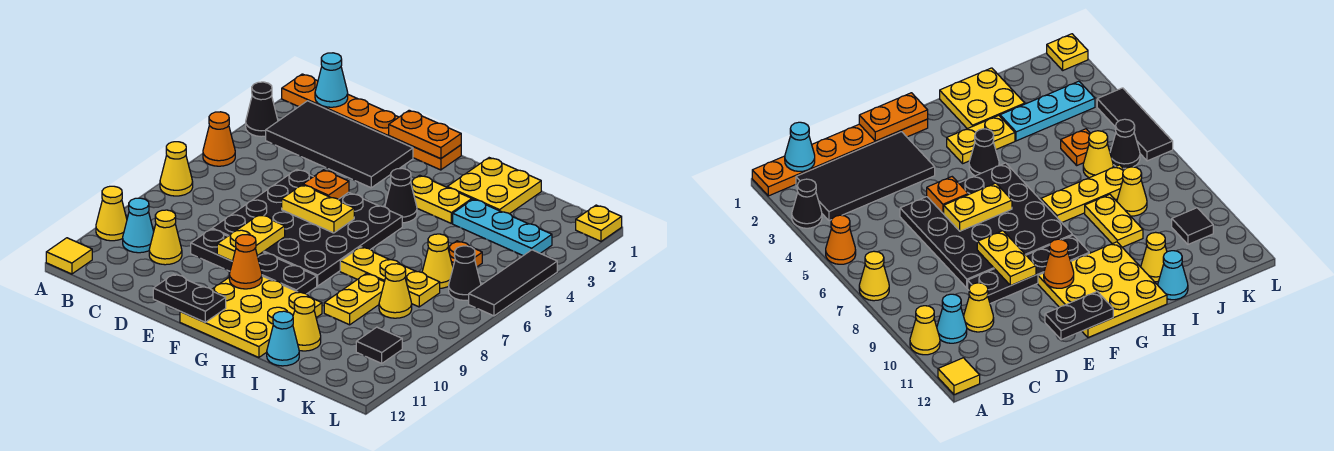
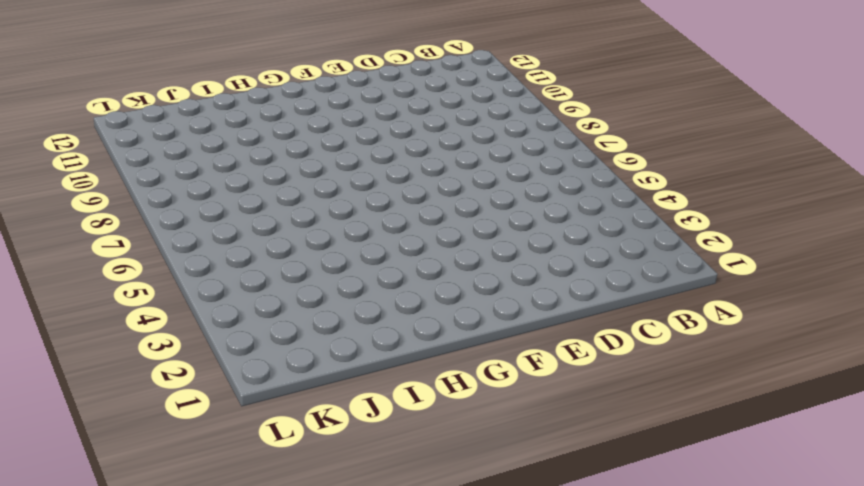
none -> orange 1x6 plate [282,74,461,170]
none -> black 1x1 cone [246,82,278,137]
none -> orange 1x1 cone [203,112,235,166]
none -> yellow 1x1 cone [160,142,193,196]

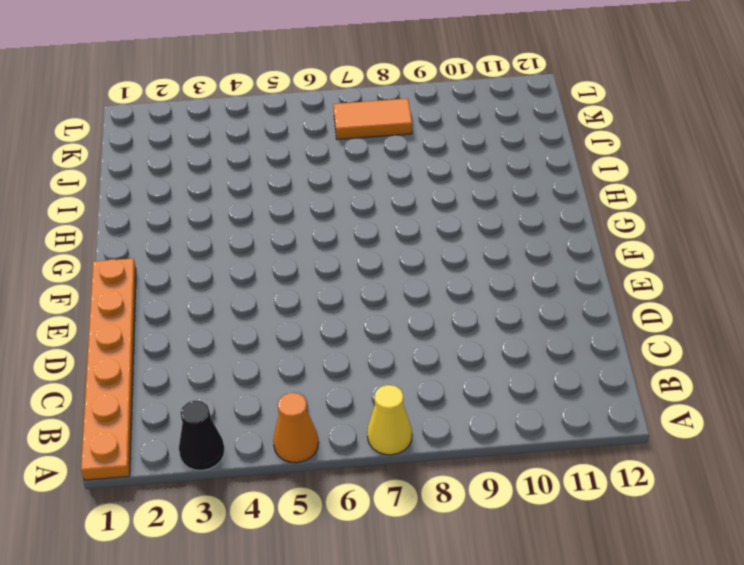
orange 1x2 tile [333,98,412,139] -> none
none -> yellow 1x1 cone [96,186,127,241]
none -> yellow 1x1 tile [46,238,92,274]
none -> black 2x4 tile [266,101,413,188]
none -> cyan 1x1 cone [123,198,154,253]

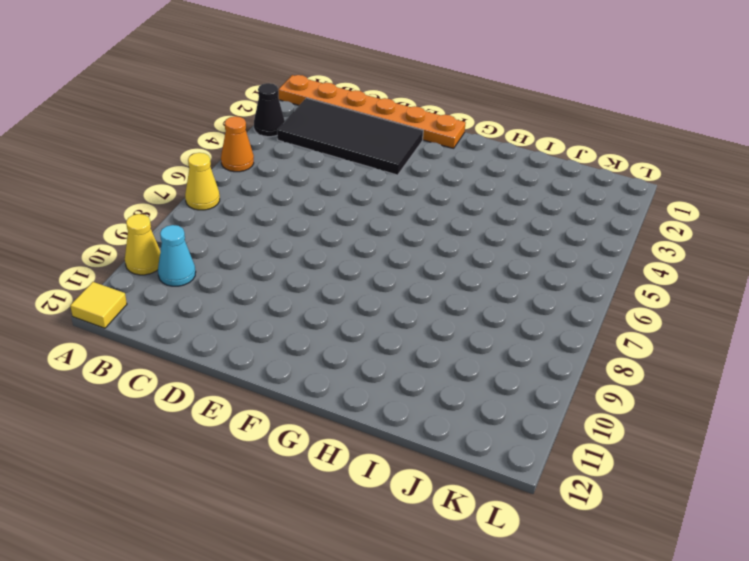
none -> yellow 1x1 cone [149,210,182,265]
none -> black 4x4 plate [212,169,402,286]
none -> black 1x4 plate [191,229,317,294]
none -> yellow 3x3 plate [180,276,322,358]

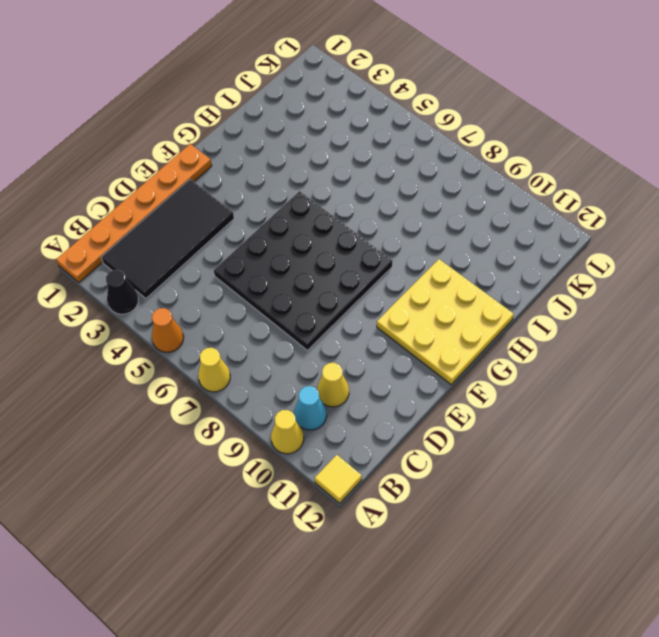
none -> black 1x4 plate [191,229,317,294]
none -> yellow 1x2 plate [411,175,472,223]
none -> black 1x1 cone [385,168,417,223]
none -> yellow 2x2 plate [447,158,541,214]

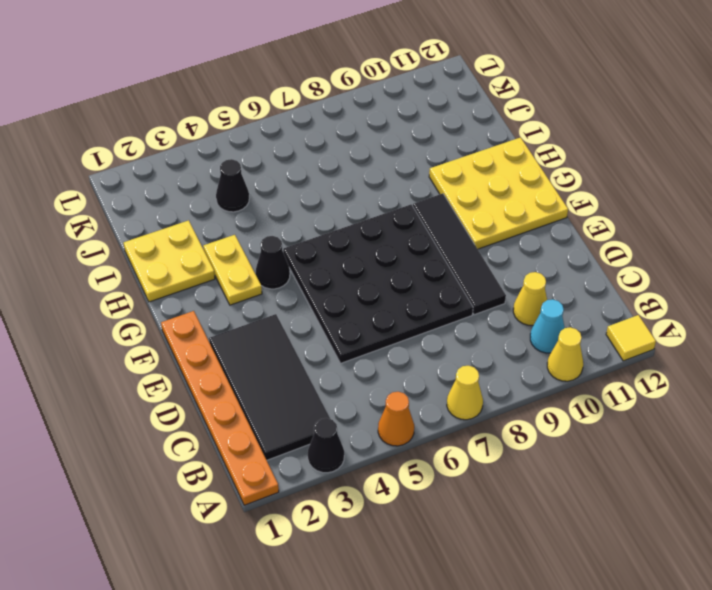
black 1x4 tile [413,194,506,315] -> black 1x4 plate [191,229,317,294]
black 1x1 cone [216,159,249,212] -> black 1x1 cone moved to [449,246,481,300]
none -> yellow 1x3 plate [340,247,440,307]
none -> cyan 1x3 plate [453,199,552,256]
none -> yellow 1x2 plate [324,274,384,325]
none -> yellow 1x1 cone [293,297,321,351]

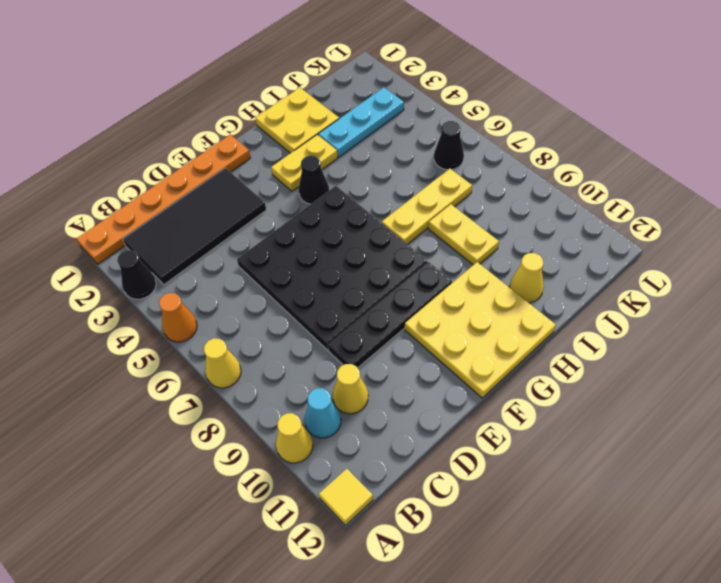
none -> cyan 1x1 cone [267,311,299,366]
none -> orange 1x1 plate [448,241,482,267]
none -> yellow 1x1 cone [422,234,453,288]
none -> yellow 1x1 cone [379,264,412,318]

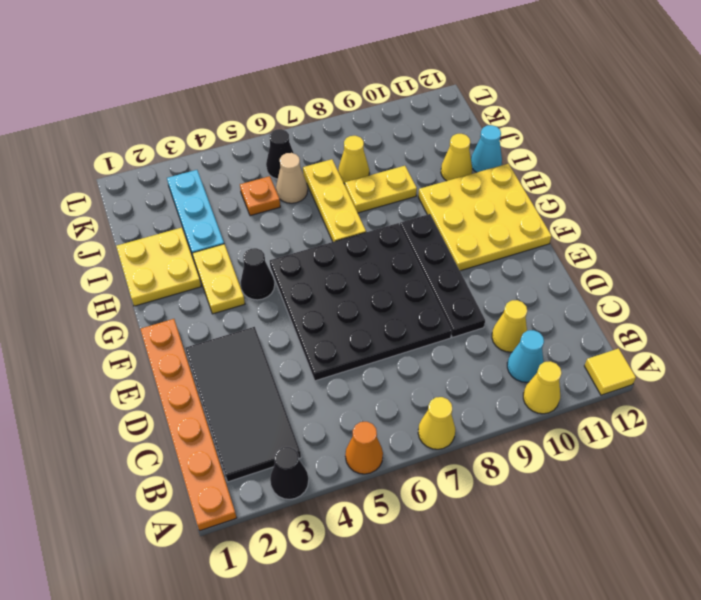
tan 1x1 cone [276,153,308,203] -> yellow 1x1 cone [422,234,453,288]
none -> black 1x1 tile [356,327,402,363]
none -> yellow 1x1 plate [576,205,622,241]
none -> black 1x3 tile [469,250,557,316]
none -> cyan 1x1 cone [315,53,348,107]

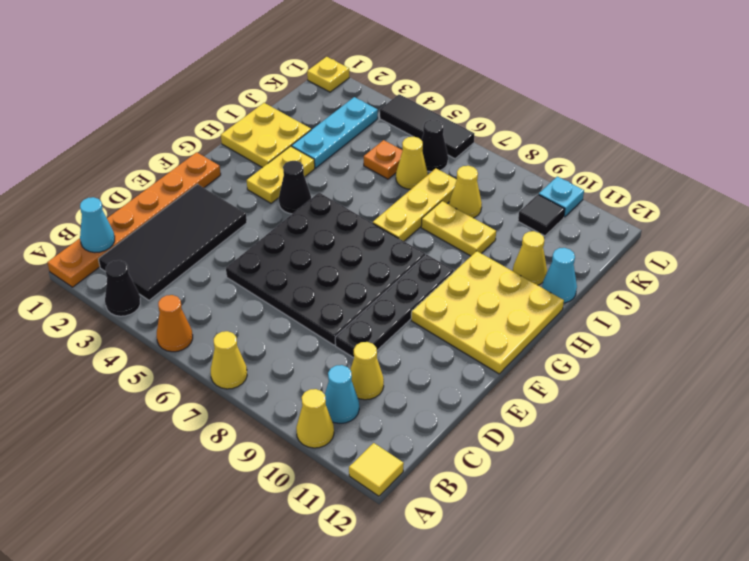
cyan 1x1 plate [539,176,584,217] -> none
none -> orange 1x2 plate [389,110,461,159]
none -> orange 1x1 plate [303,170,349,199]
none -> yellow 1x2 plate [282,185,354,233]
none -> yellow 1x2 plate [217,215,285,261]

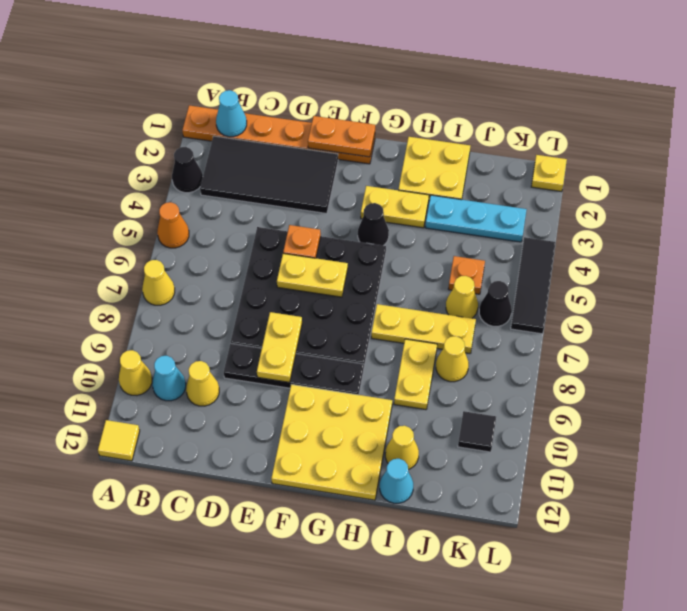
none -> black 1x2 plate [153,274,226,322]
none -> orange 1x1 cone [229,235,262,289]

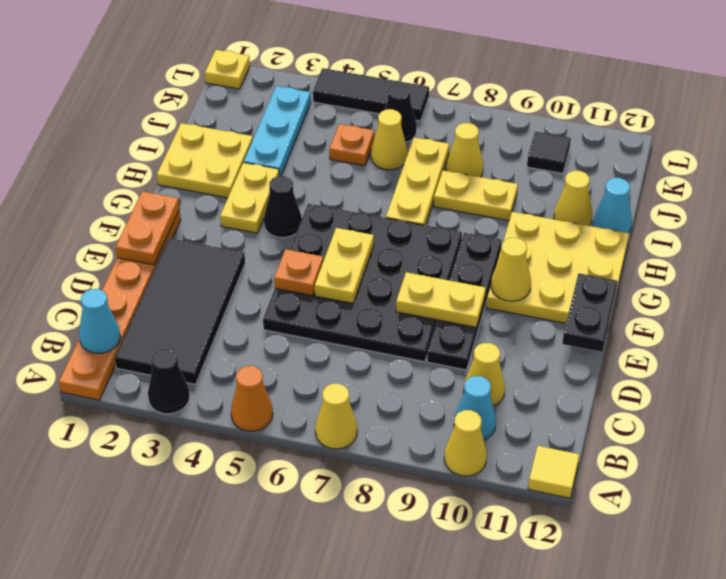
yellow 1x1 cone [491,238,531,301] -> orange 1x1 cone [229,235,262,289]

